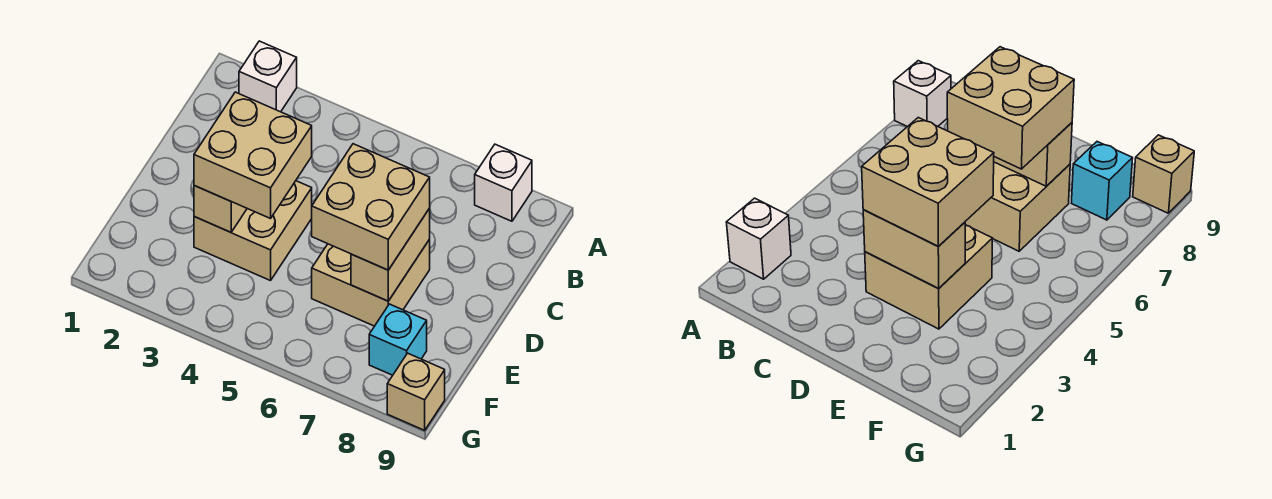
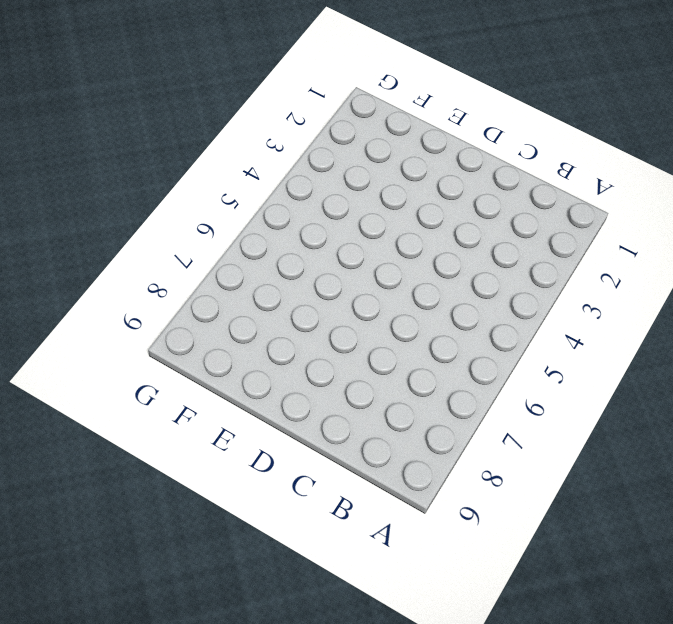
none -> white 1x1 brick [239,41,297,112]
none -> white 1x1 brick [475,144,532,221]

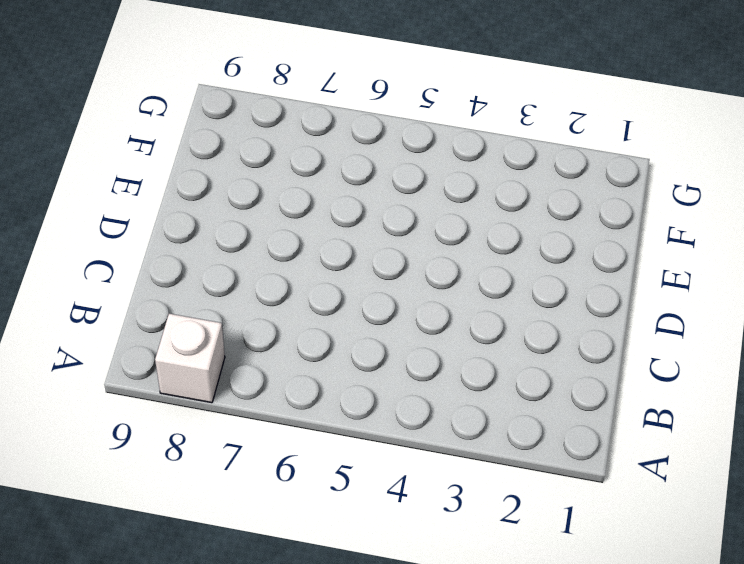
none -> white 1x1 brick [239,41,297,112]
none -> tan 2x2 brick [194,181,312,281]

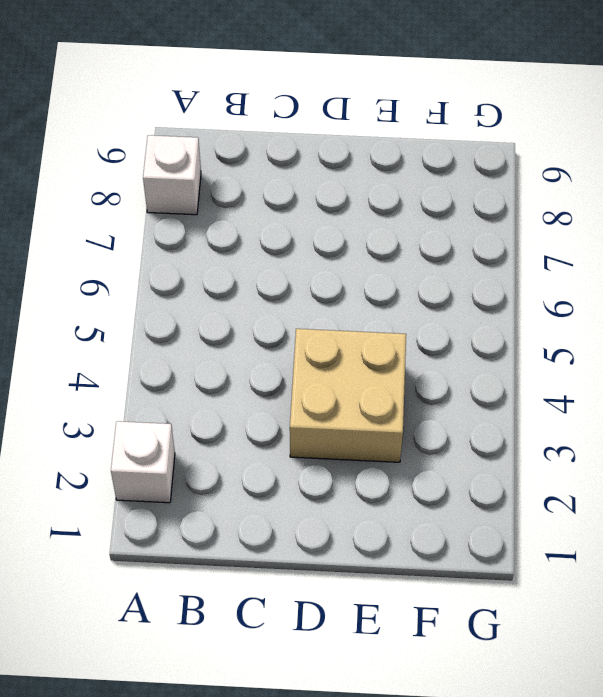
none -> tan 2x2 brick [312,239,430,326]
none -> cyan 1x1 brick [369,304,427,375]

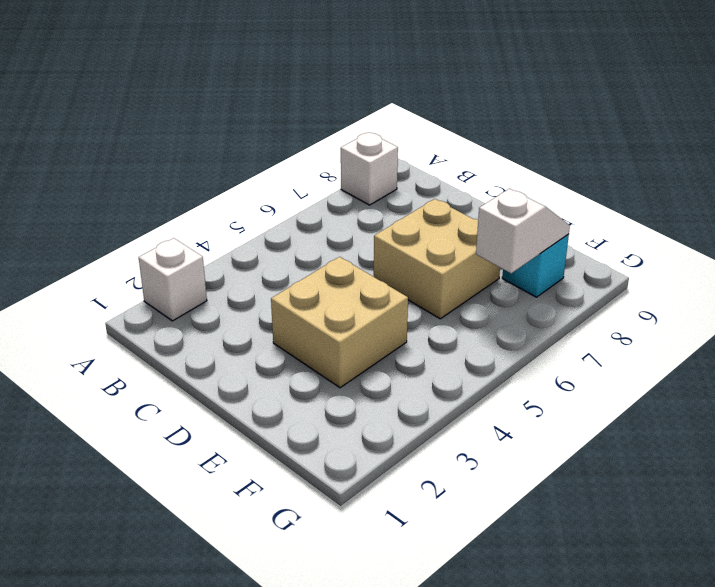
white 1x2 slope [476,189,570,273] -> none
none -> tan 1x1 brick [387,353,445,430]
none -> tan 1x2 brick [194,186,247,232]

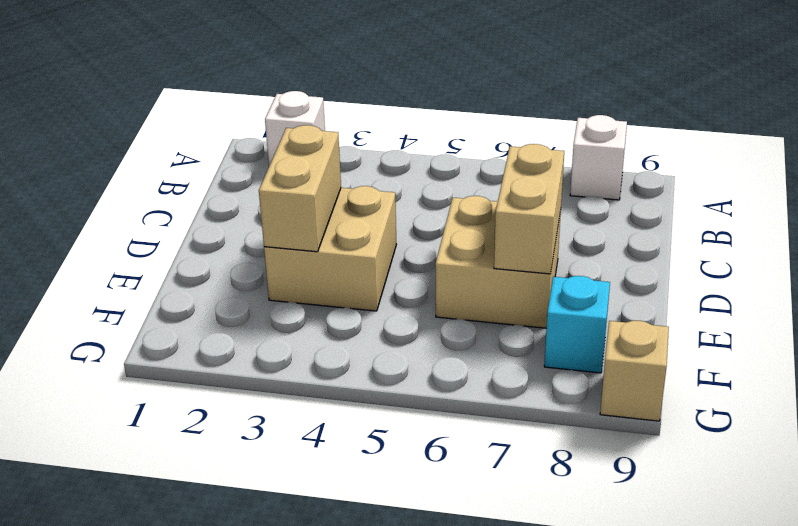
none -> tan 2x2 brick [194,92,312,219]
none -> tan 2x2 brick [312,144,430,270]

